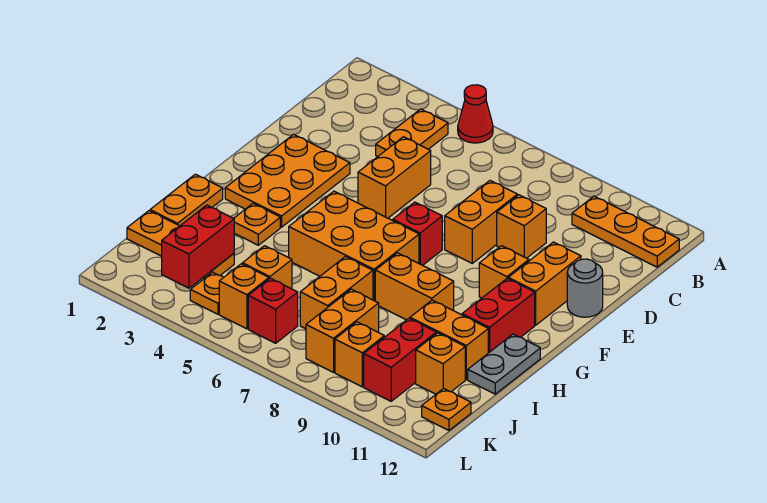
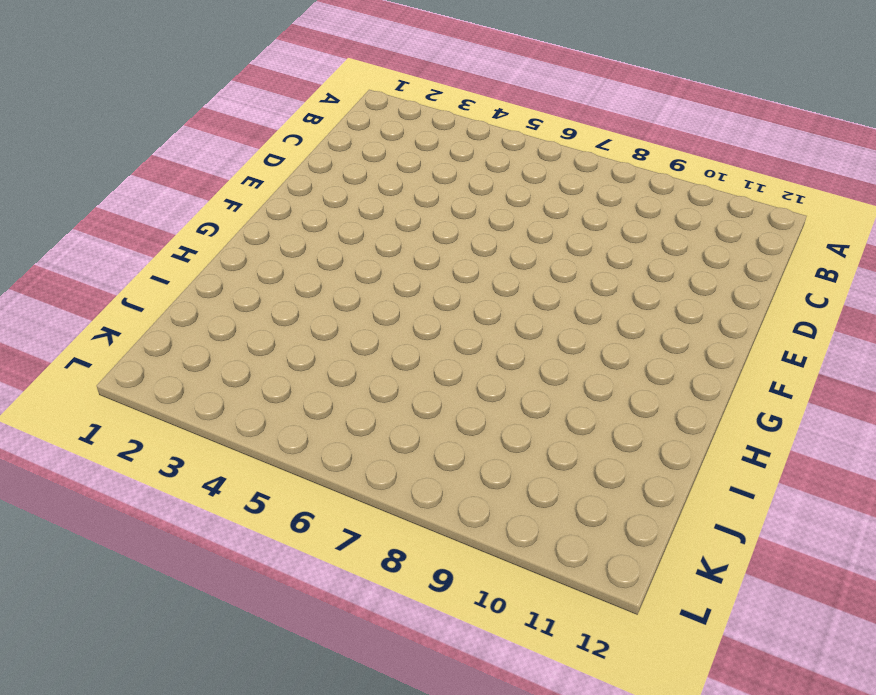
none -> red 1x1 cone [458,85,493,143]
none -> orange 1x2 plate [376,109,448,156]
none -> orange 1x3 plate [572,196,679,267]
none -> orange 1x2 brick [358,137,431,218]

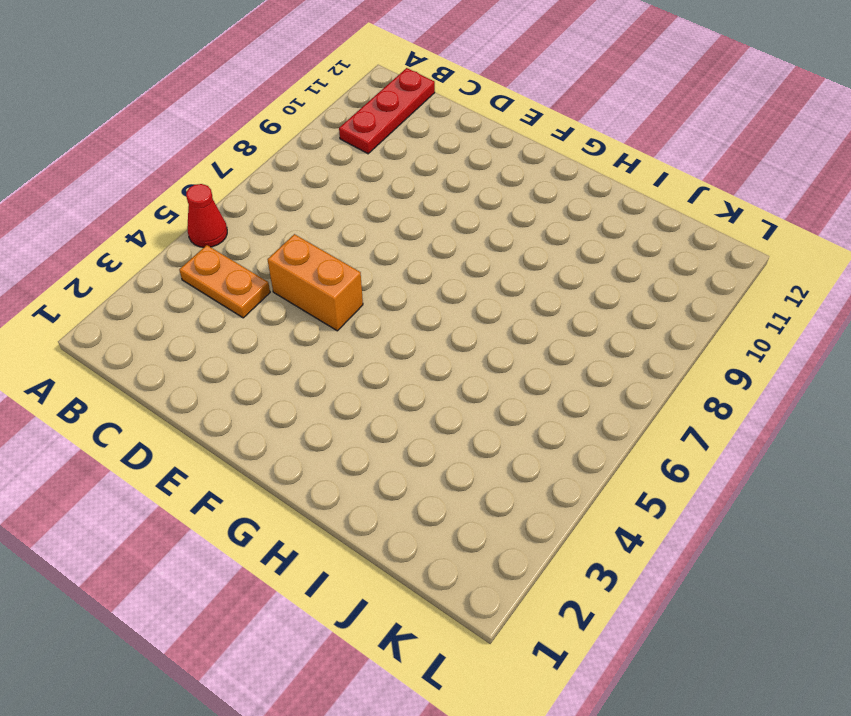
red 1x3 plate [339,68,435,154] -> orange 1x3 plate [572,196,679,267]
none -> orange 1x2 brick [445,181,517,263]
none -> orange 1x1 brick [497,195,546,258]
none -> orange 2x3 plate [225,134,350,227]
none -> orange 1x2 brick [508,242,581,325]

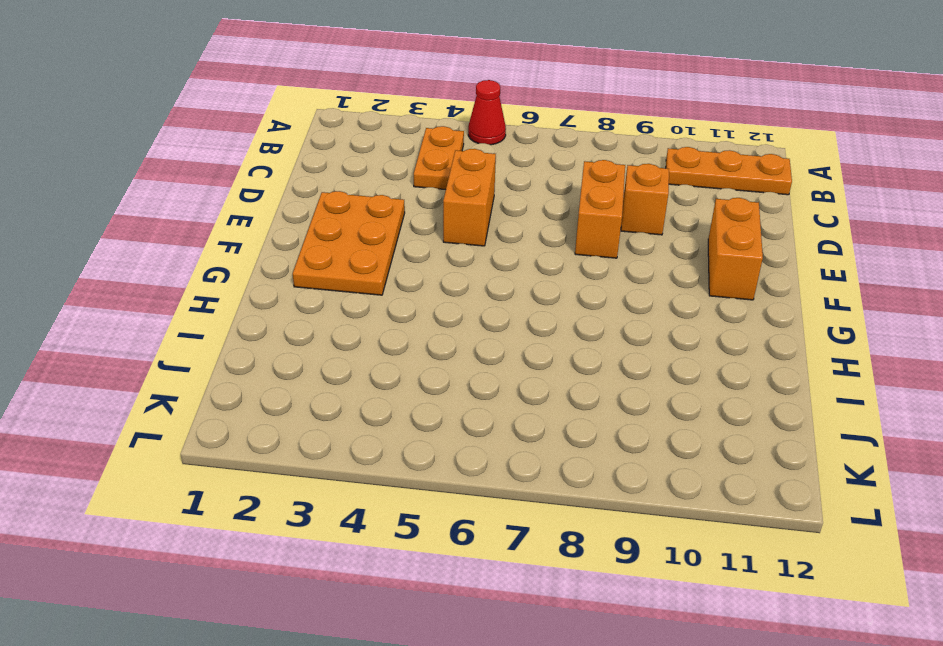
none -> grey 1x1 round brick [567,259,603,317]
none -> red 1x1 brick [393,202,442,265]
none -> orange 1x1 brick [479,246,529,298]
none -> orange 2x3 brick [289,191,419,301]

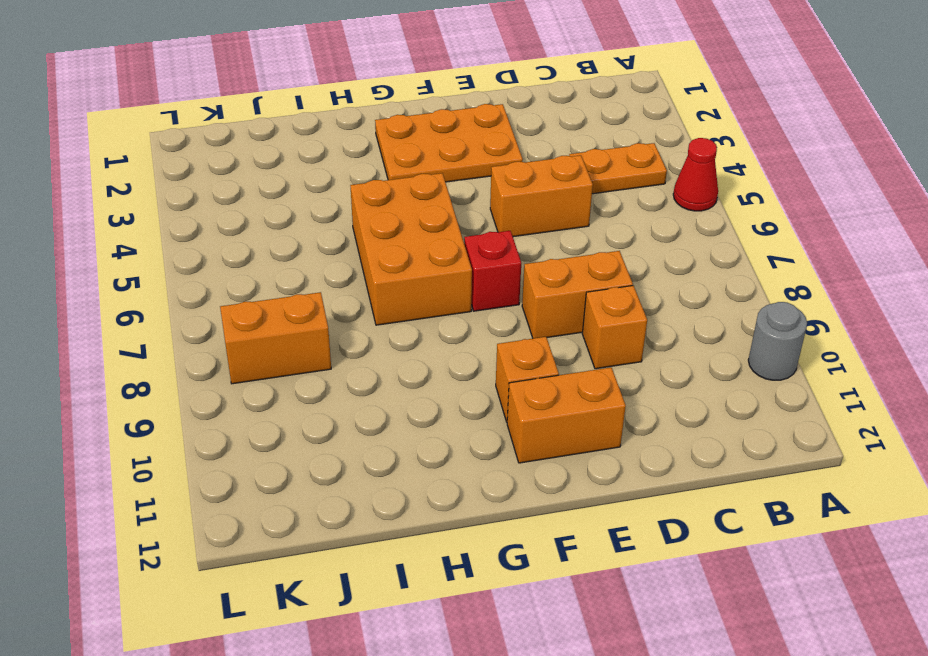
grey 1x1 round brick [748,302,807,380] -> grey 1x1 round brick moved to [567,259,603,317]
none -> orange 1x3 plate [572,196,679,267]
none -> red 1x2 brick [462,278,535,353]
none -> orange 1x2 plate [150,174,223,226]
none -> orange 1x1 plate [234,203,280,245]

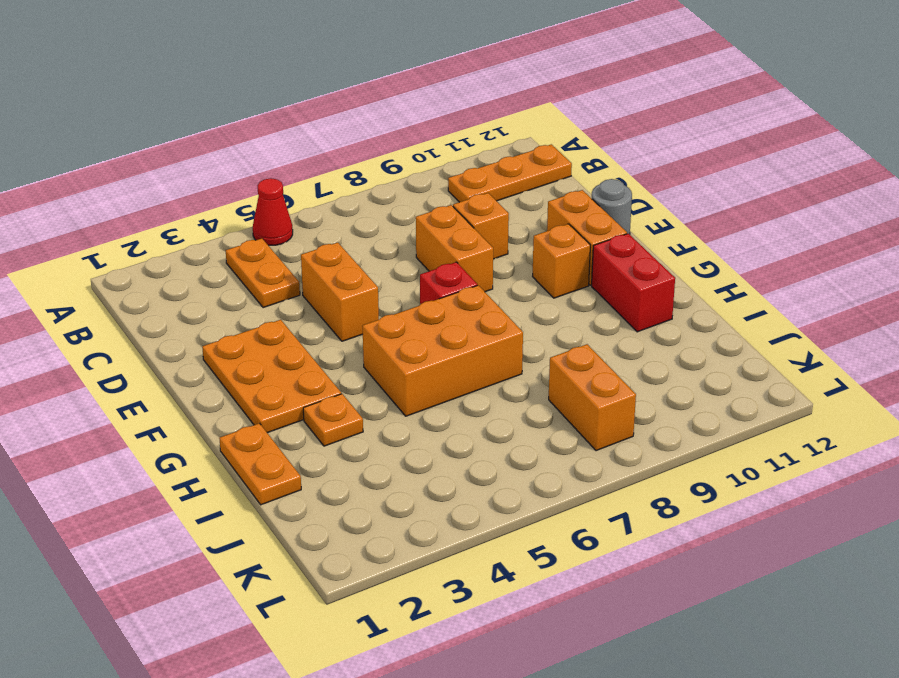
none -> orange 1x2 brick [375,253,454,320]
none -> grey 1x2 plate [468,334,540,394]
none -> orange 1x2 brick [300,257,373,329]
none -> orange 1x2 brick [410,300,488,380]

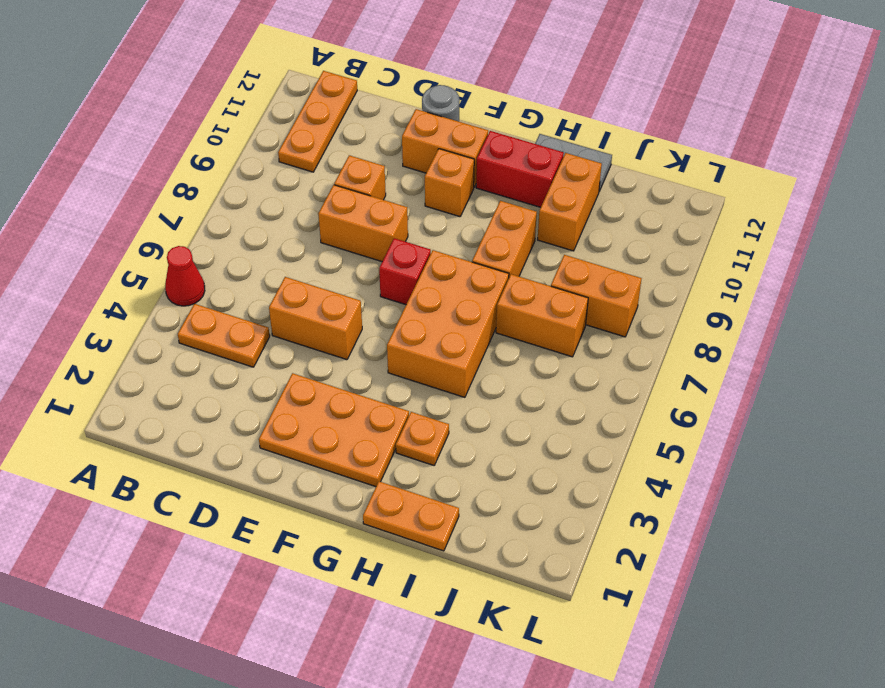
none -> orange 1x3 plate [127,211,234,278]
none -> orange 1x1 brick [242,246,292,289]
none -> red 1x2 brick [364,318,436,401]
none -> orange 1x1 brick [416,333,465,394]

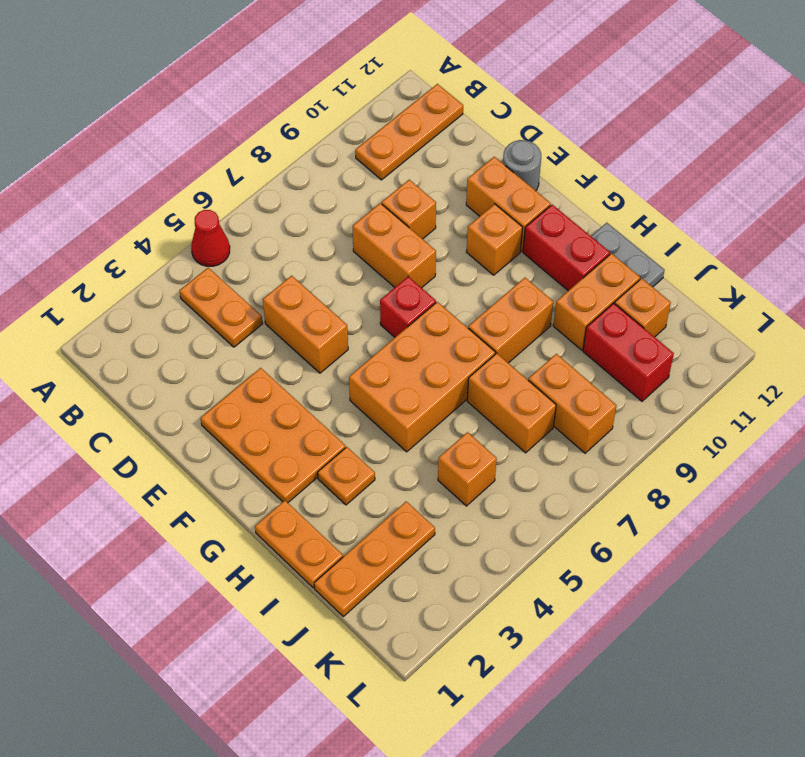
none -> orange 1x1 plate [190,272,224,314]
none -> orange 1x1 brick [219,264,269,329]
none -> red 1x1 brick [248,278,298,343]
none -> orange 1x1 brick [335,322,384,387]

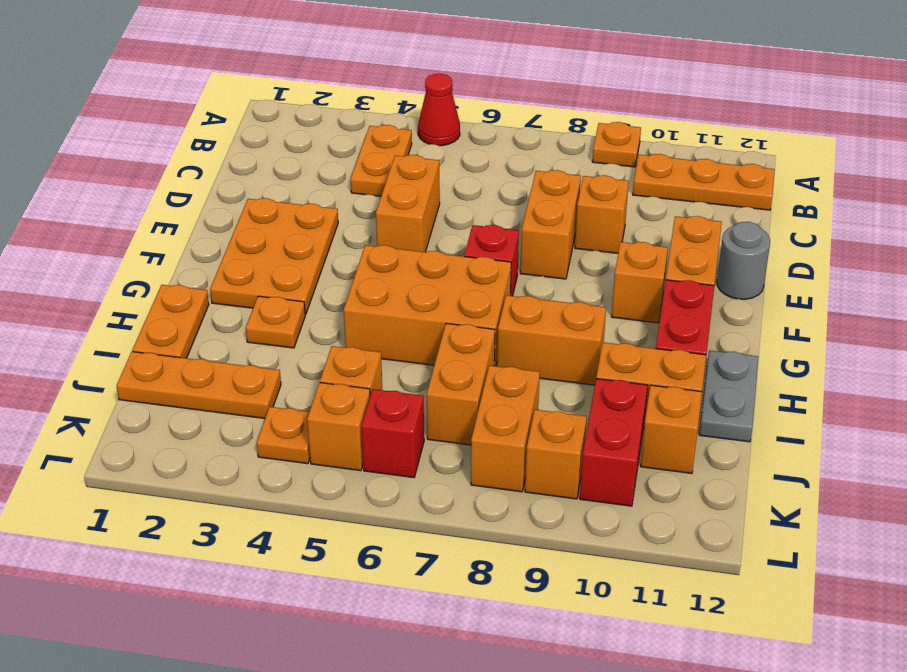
orange 1x1 plate [592,122,641,167] -> orange 1x1 plate moved to [422,388,471,430]
none -> red 1x2 brick [162,205,234,288]

